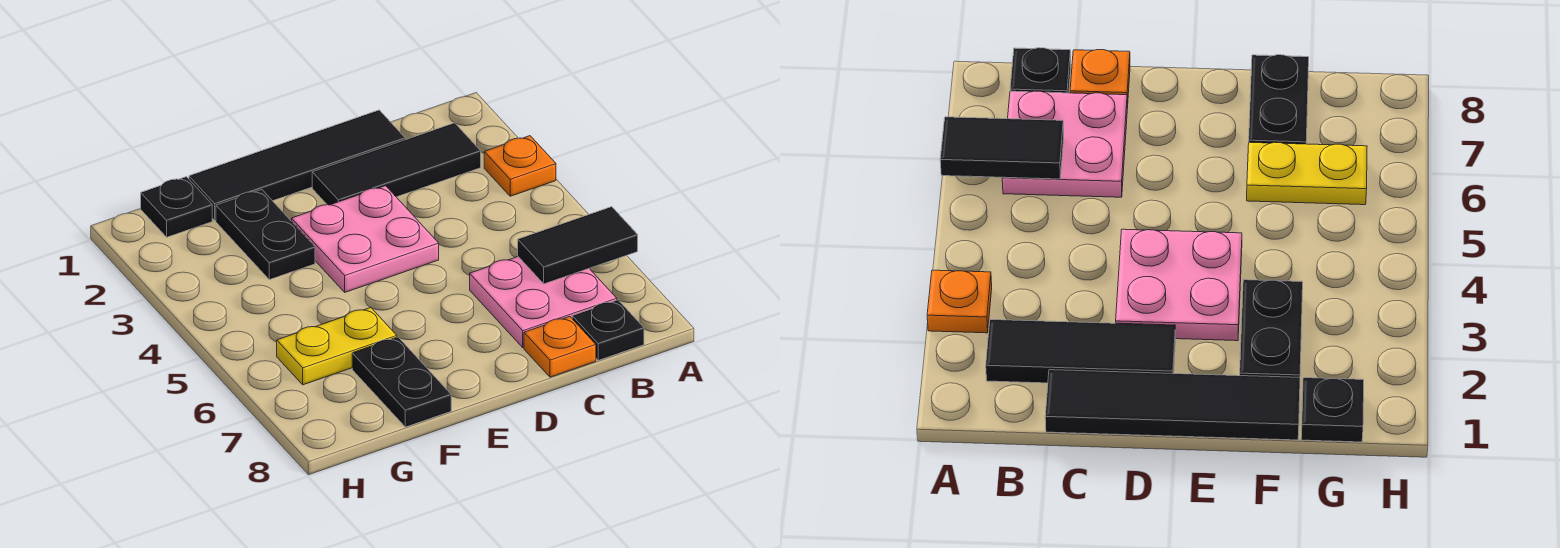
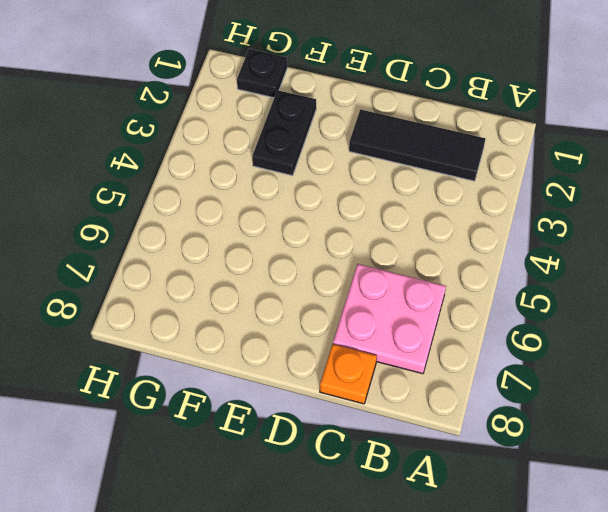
none -> orange 1x1 plate [484,136,556,196]
none -> black 1x1 plate [572,300,644,360]
none -> black 1x4 tile [189,110,405,221]

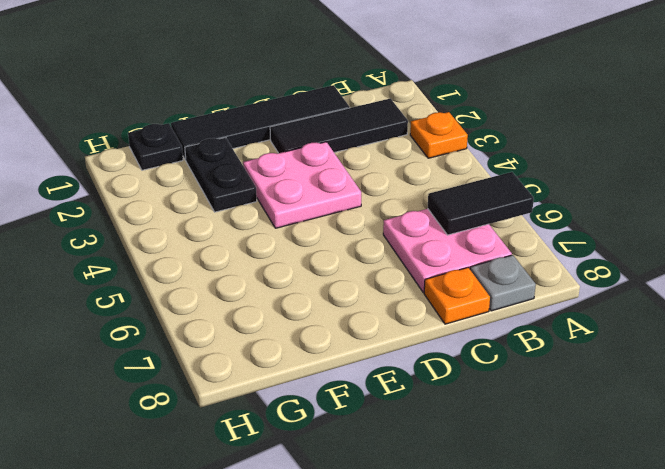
grey 1x1 plate [470,255,536,311] -> black 1x1 plate [572,300,644,360]
none -> yellow 1x2 plate [277,307,397,385]
none -> black 1x2 plate [352,337,451,427]

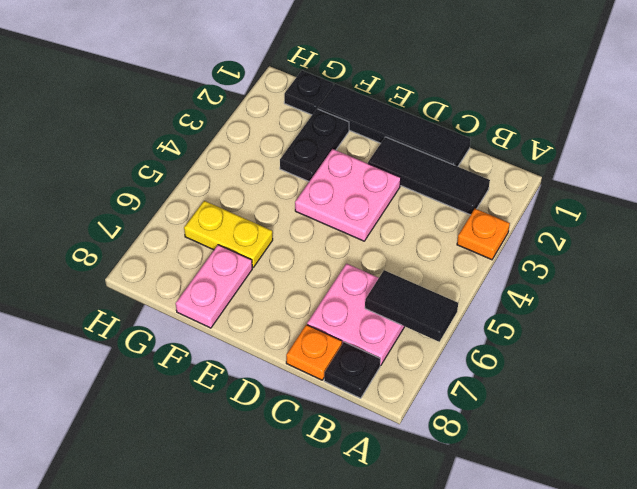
pink 1x2 plate [176,245,252,328] -> black 1x2 plate [352,337,451,427]

